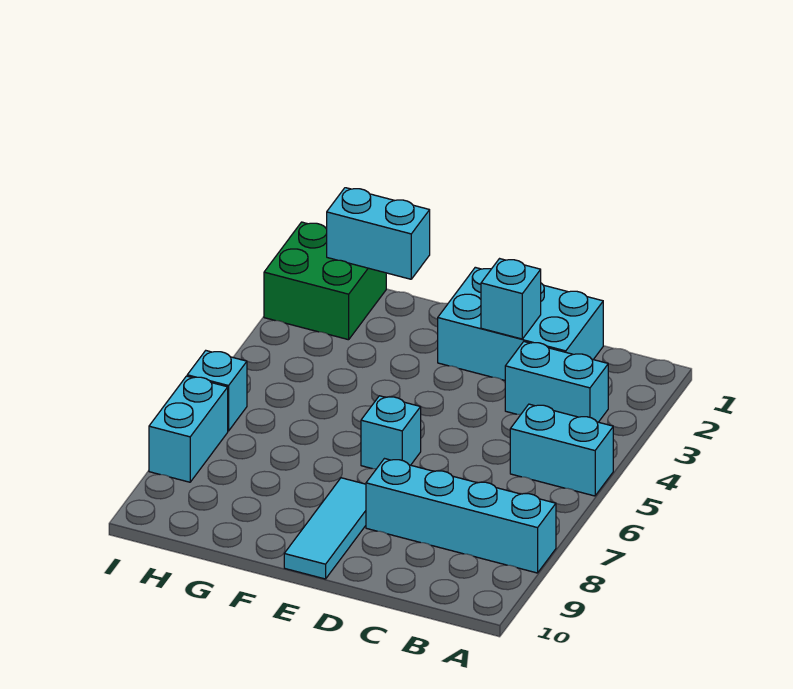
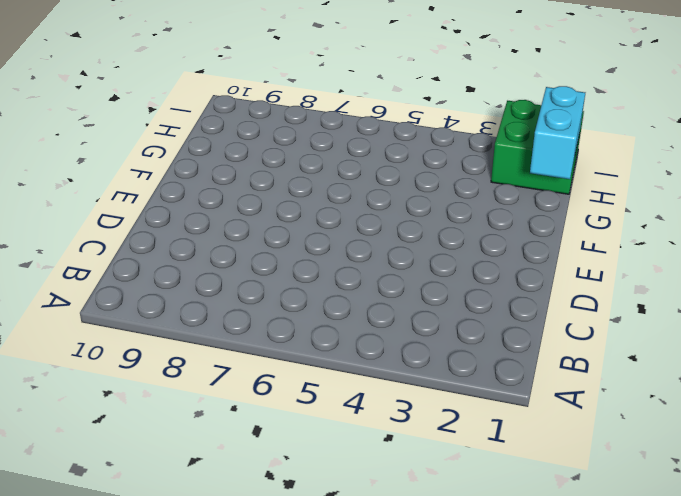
none -> cyan 1x2 brick [510,404,613,496]
none -> cyan 1x4 brick [366,459,556,573]

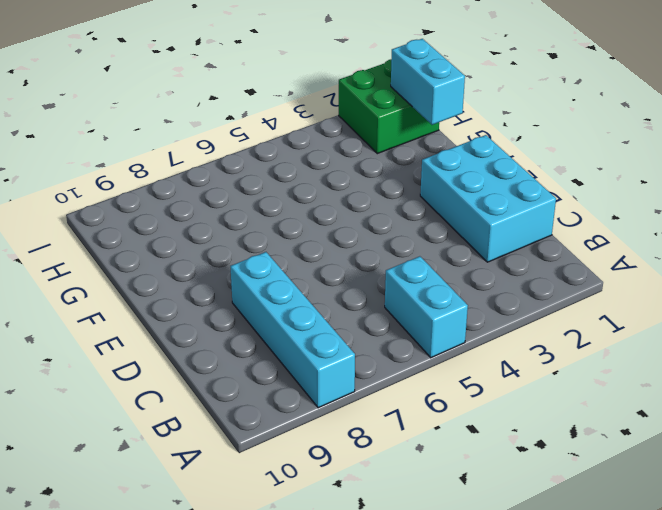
none -> cyan 1x2 brick [505,342,608,422]
none -> cyan 1x1 brick [361,396,421,469]

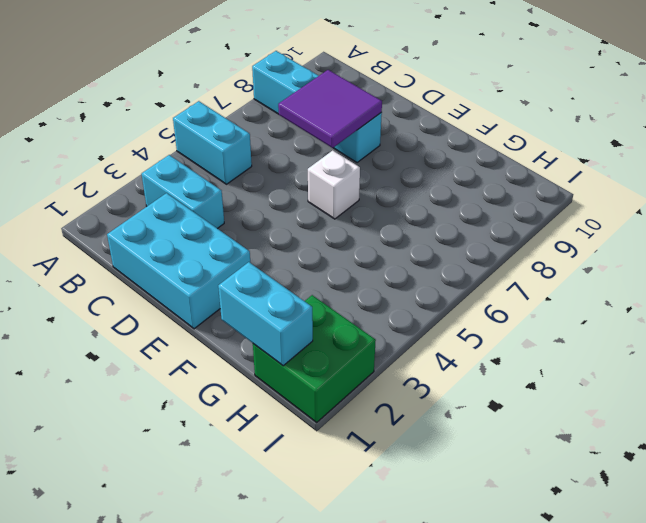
purple 2x2 tile [278,70,382,148] -> none
white 1x1 brick [308,150,360,219] -> cyan 1x1 brick [361,396,421,469]
none -> cyan 1x3 tile [284,478,366,579]
none -> cyan 1x1 brick [187,351,247,431]

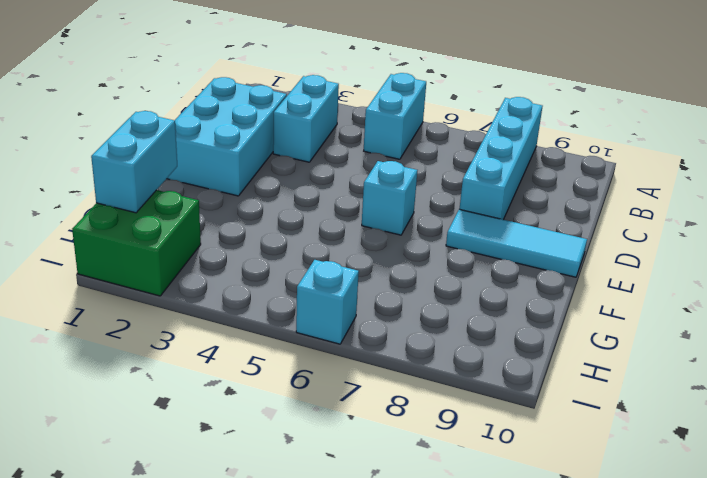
none -> cyan 1x2 brick [149,376,228,482]
none -> cyan 1x1 brick [481,259,541,339]

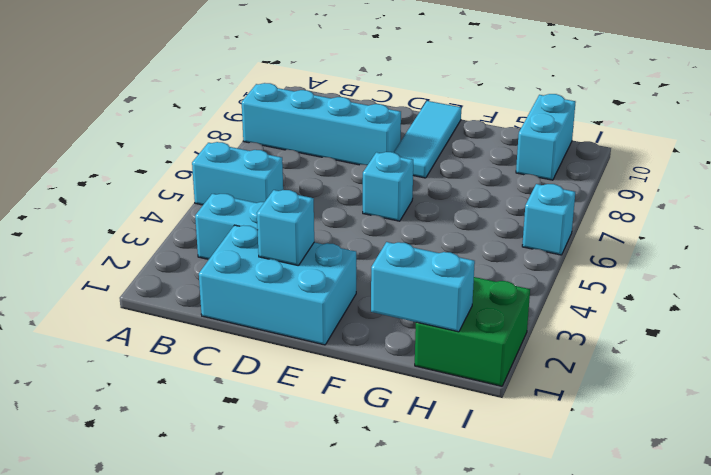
cyan 1x2 brick [516,94,576,180] -> cyan 1x2 brick moved to [149,376,228,482]

